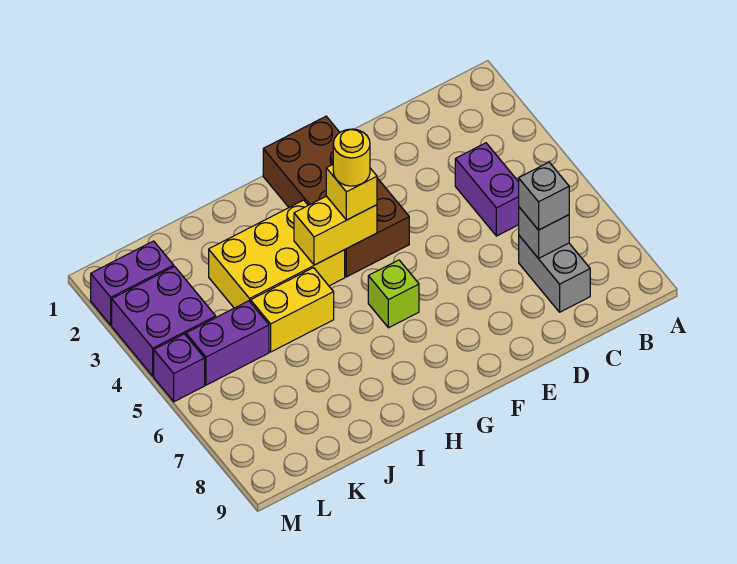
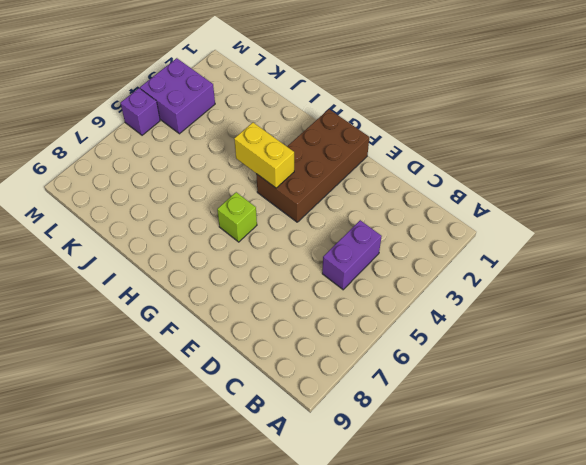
none -> grey 1x2 brick [519,236,590,312]
none -> yellow 2x3 brick [209,200,345,308]
none -> yellow 1x2 brick [251,268,334,352]

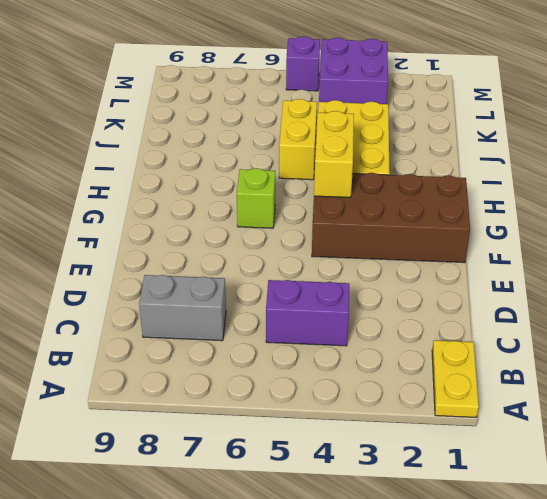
yellow 1x2 plate [432,340,479,418] -> none
none -> purple 1x2 brick [186,301,269,385]
none -> purple 1x2 brick [91,241,174,325]
none -> grey 1x1 brick [519,207,569,259]

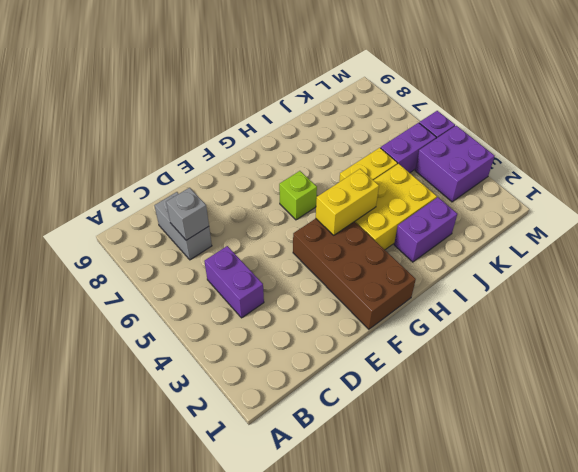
purple 1x2 brick [394,197,457,262] -> purple 1x2 brick moved to [91,241,174,325]
none -> grey 1x1 brick [519,162,569,230]
none -> yellow 1x1 brick [326,165,377,220]
none -> yellow 1x1 round brick [333,129,370,186]

